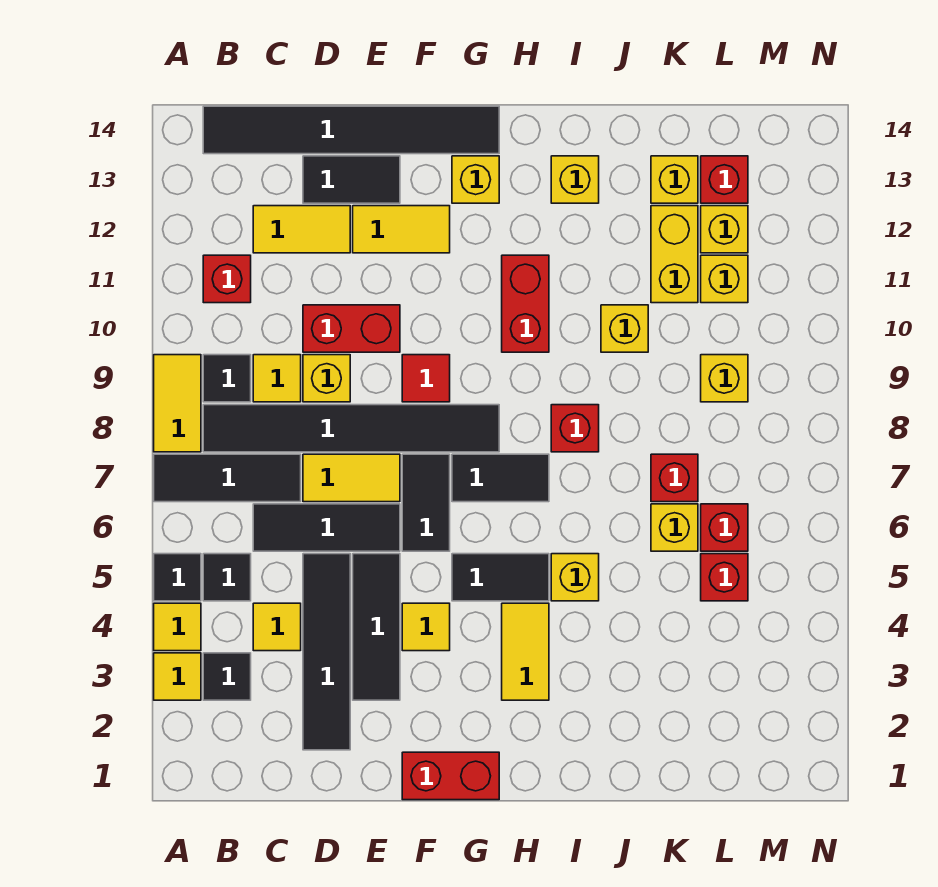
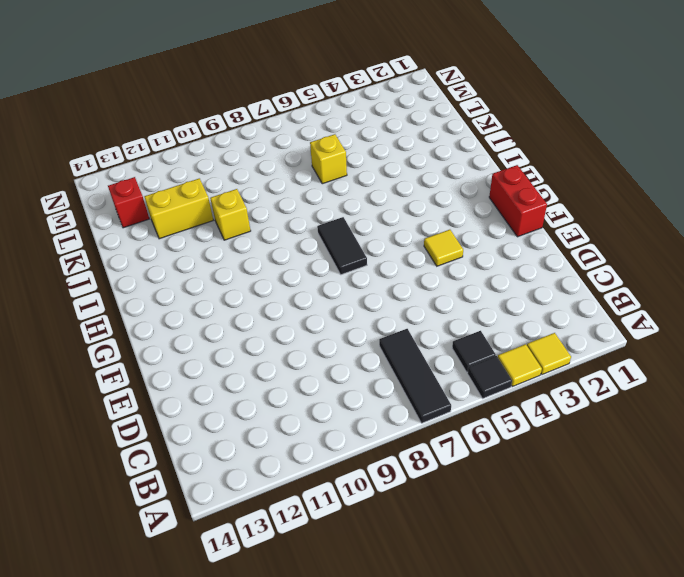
none -> yellow 1x2 tile [154,355,201,452]
none -> black 1x1 tile [203,653,251,700]
none -> black 1x6 tile [203,405,499,452]
none -> black 1x1 tile [203,355,251,402]

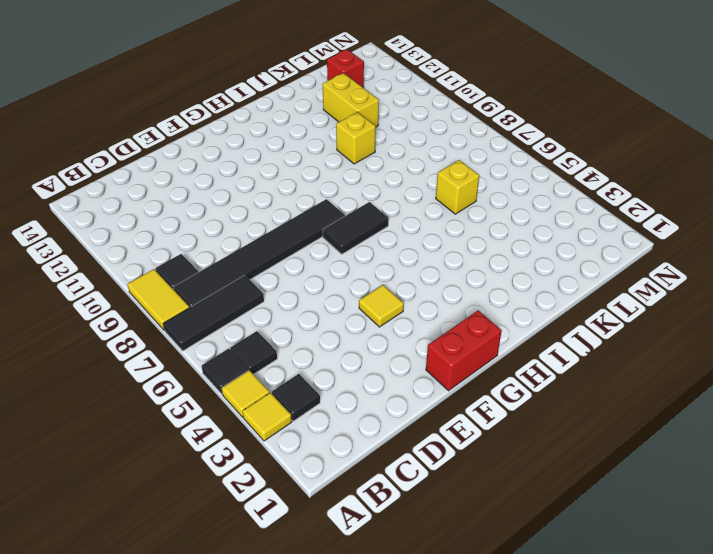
none -> red 1x1 brick [203,255,251,303]
none -> black 1x6 tile [203,106,499,154]
none -> yellow 1x1 tile [253,603,301,651]
none -> black 1x3 tile [253,504,400,551]

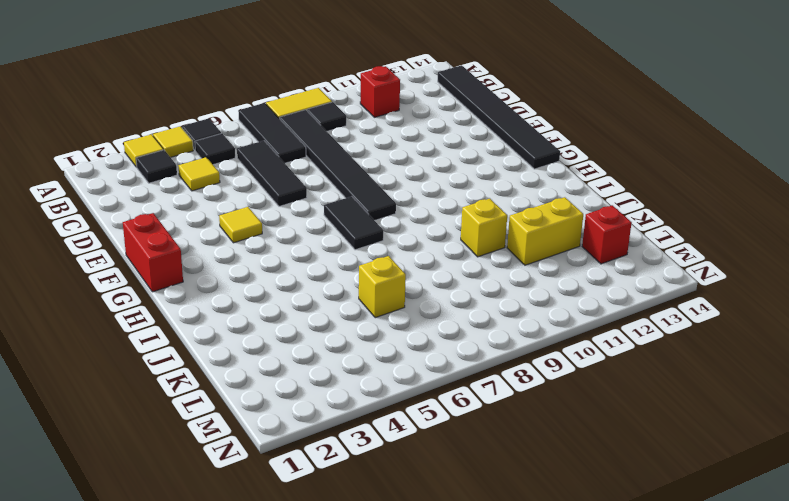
none -> yellow 1x1 tile [253,355,301,402]
none -> yellow 1x2 tile [253,206,350,253]
none -> black 1x4 tile [303,554,350,750]
none -> yellow 1x2 tile [303,454,400,502]

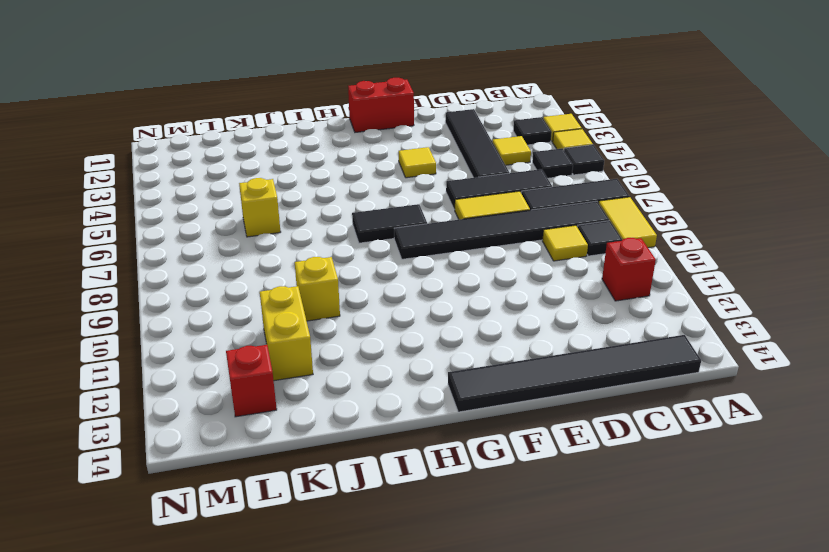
none -> yellow 1x2 tile [253,206,350,253]
none -> yellow 1x1 brick [303,355,350,402]
none -> red 1x2 brick [303,305,400,352]
none -> black 1x2 tile [303,156,400,203]

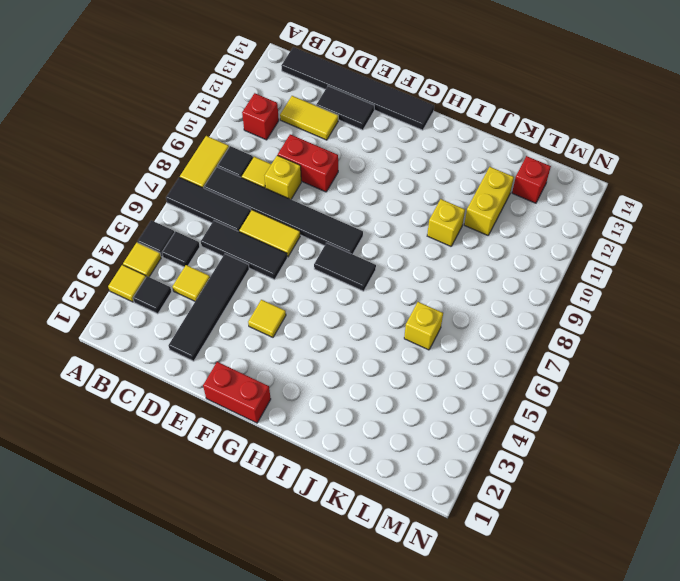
none -> black 1x3 tile [353,554,400,700]
none -> yellow 1x2 tile [353,206,450,253]
none -> black 1x2 tile [402,454,450,551]
none -> red 1x1 tile [402,355,450,402]

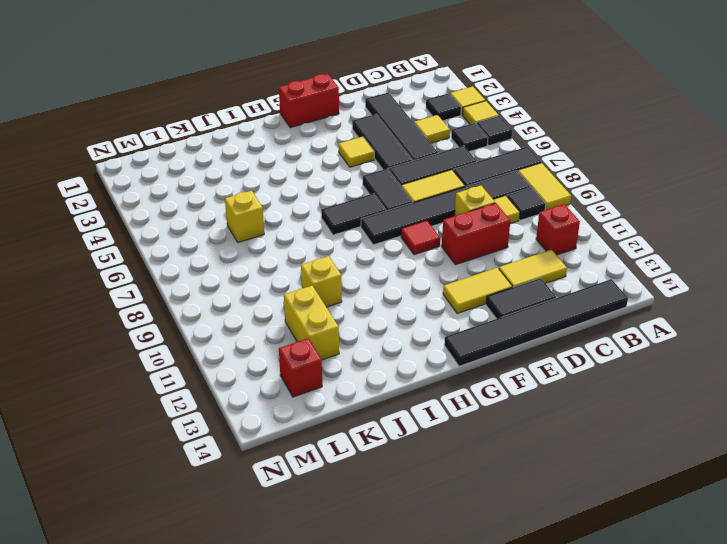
none -> black 1x2 tile [452,554,549,601]
none -> yellow 1x1 brick [452,156,499,203]
none -> yellow 1x2 tile [502,603,549,700]
none -> red 1x2 brick [502,255,549,352]

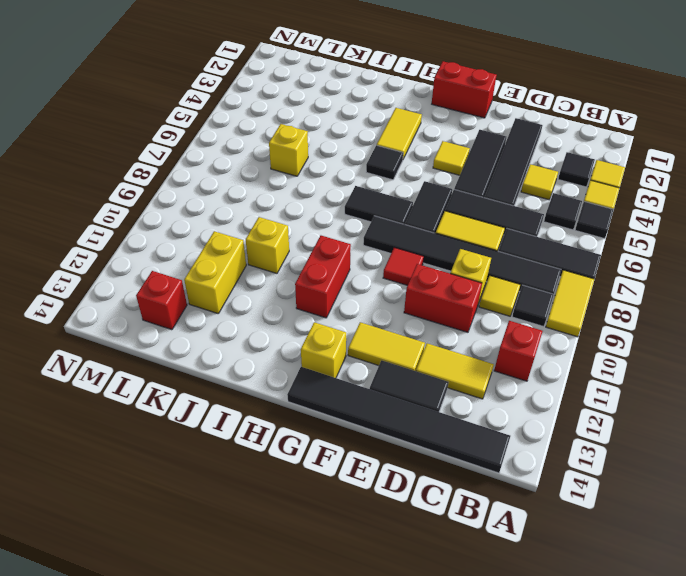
black 1x1 tile [366,145,403,180] -> black 1x2 tile [452,554,549,601]
none -> yellow 1x1 brick [551,554,599,601]
none -> red 1x1 brick [551,405,599,452]
none -> yellow 1x1 brick [551,156,599,203]
none -> red 1x1 brick [651,454,698,502]

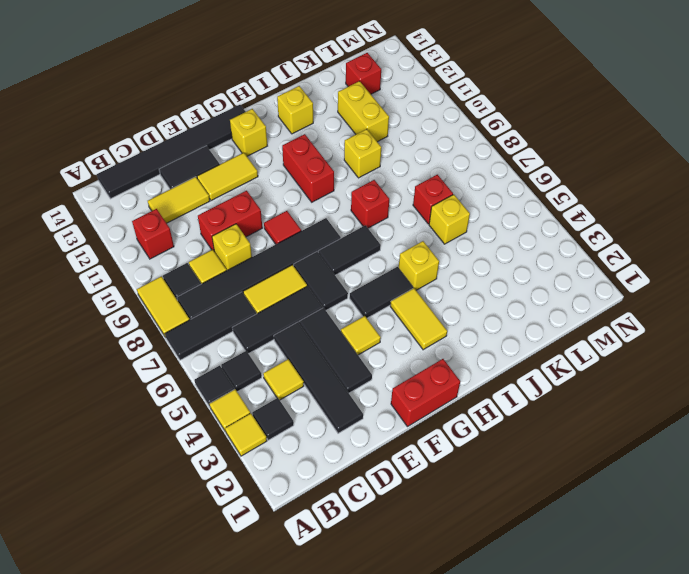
none -> yellow 1x1 brick [651,156,698,203]
none -> red 1x1 brick [701,554,748,601]
none -> red 1x1 brick [701,504,748,551]
none -> yellow 1x1 brick [701,355,748,402]

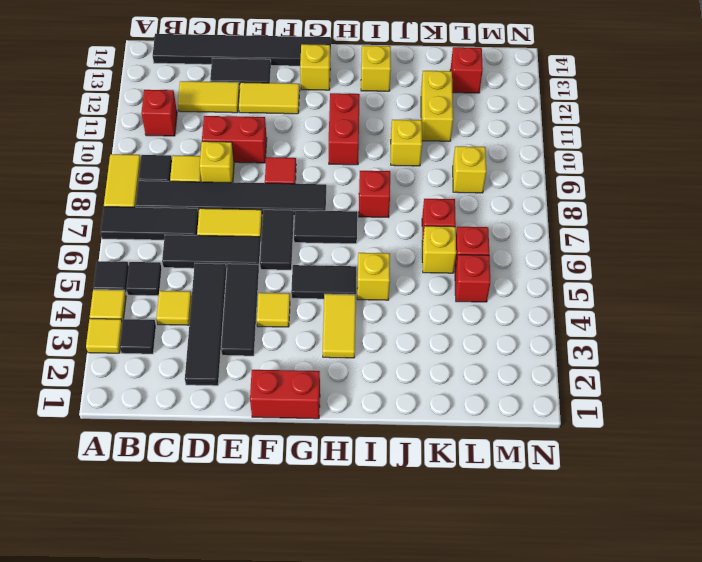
none -> yellow 1x1 brick [651,156,698,203]
none -> yellow 1x1 brick [701,255,748,303]
none -> yellow 1x1 brick [701,206,748,253]

